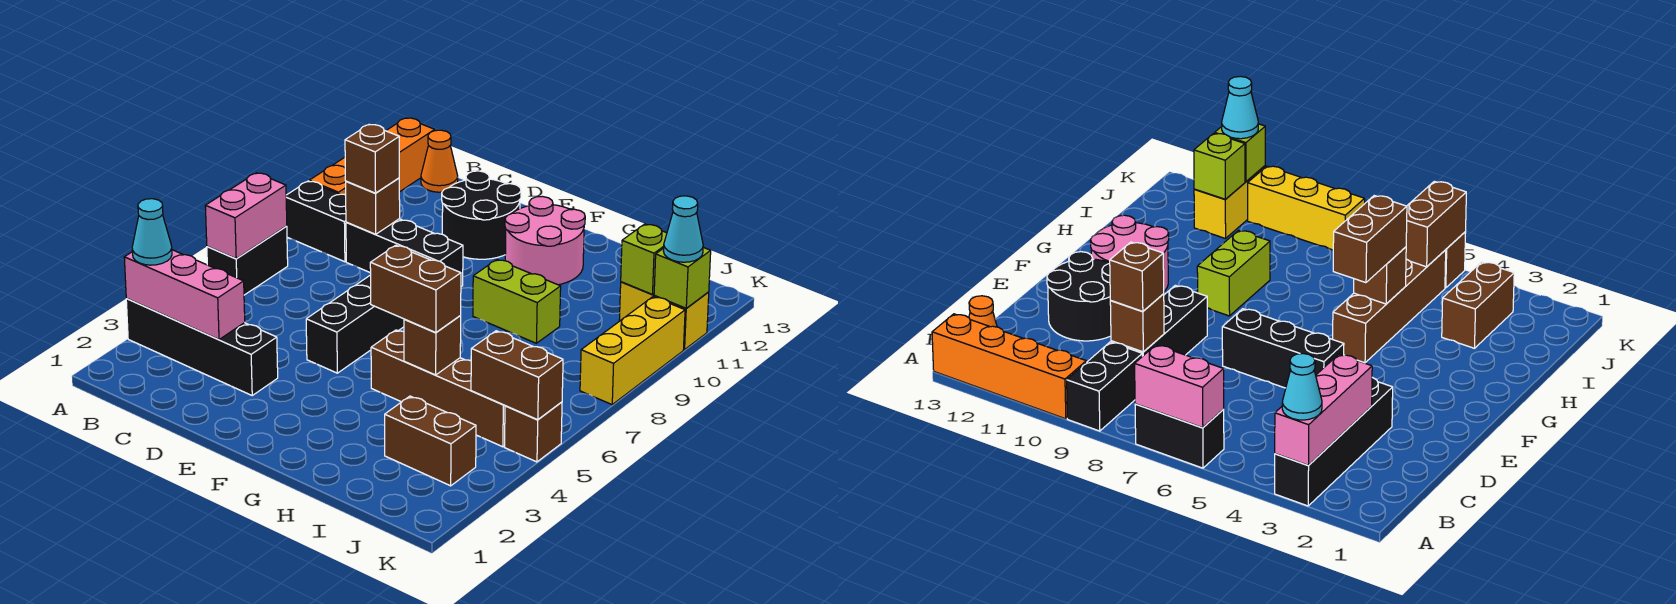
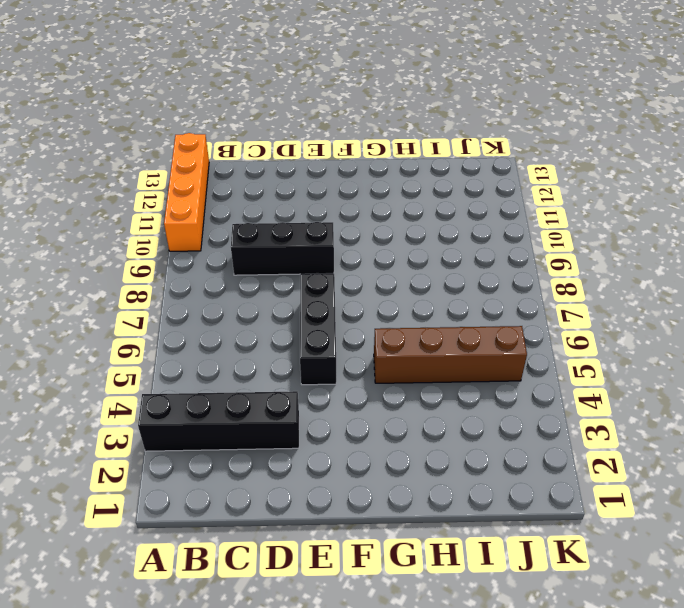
none -> black 1x2 brick [207,226,288,295]
none -> black 1x2 brick [286,181,346,262]
none -> orange 1x1 cone [421,130,458,192]

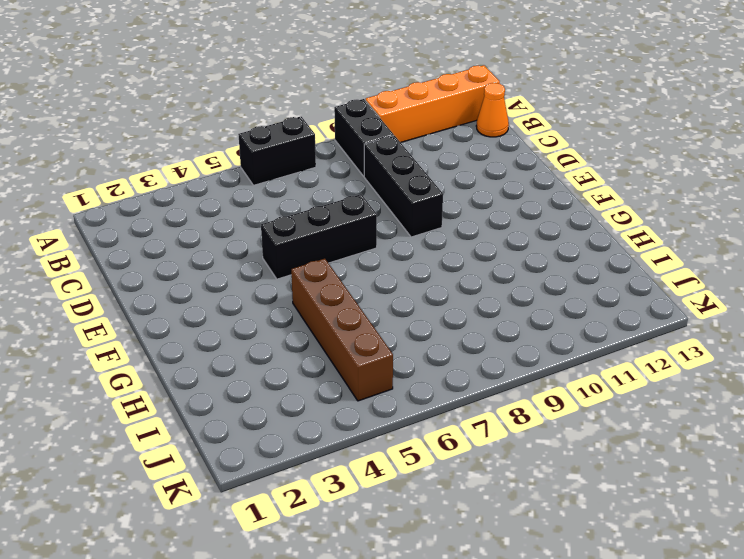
none -> black 1x4 brick [126,299,278,395]
none -> black 2x2 round brick [442,171,521,259]
none -> pink 2x2 round brick [505,196,585,285]

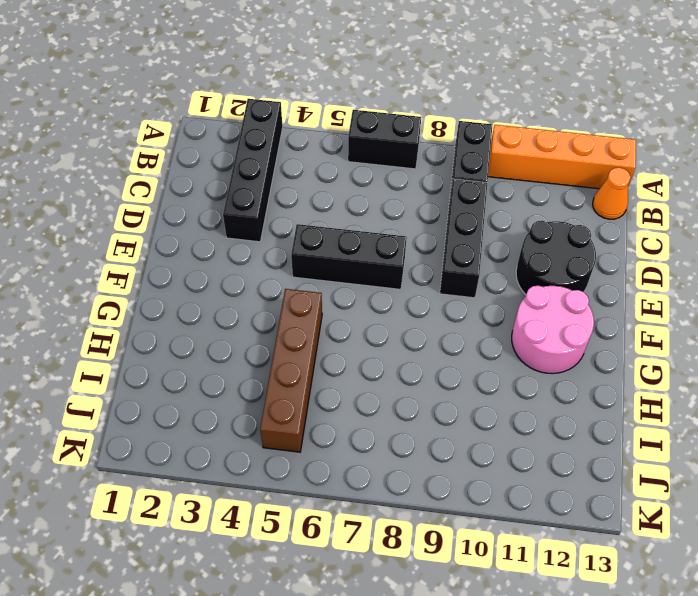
none -> lime 1x2 brick [473,260,561,343]
none -> brown 1x2 brick [385,396,476,486]
none -> yellow 1x2 brick [619,282,709,350]

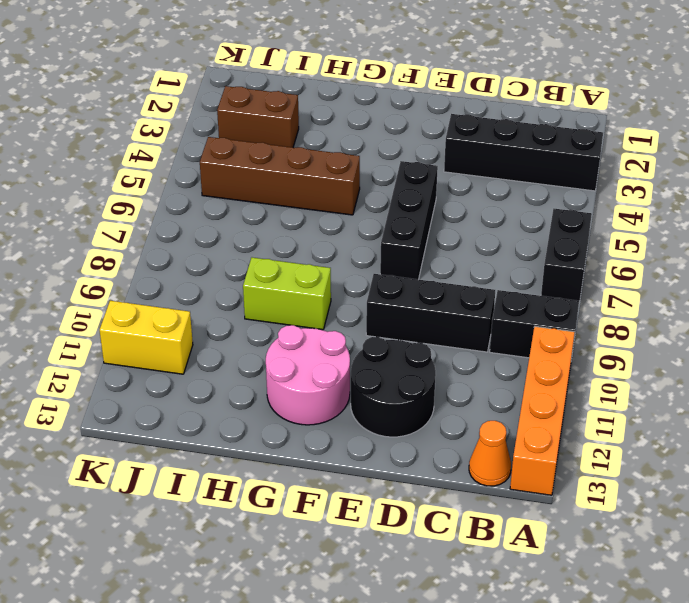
none -> brown 1x1 brick [505,402,562,462]
none -> yellow 1x3 brick [580,297,685,404]
none -> pink 1x3 brick [124,250,245,339]

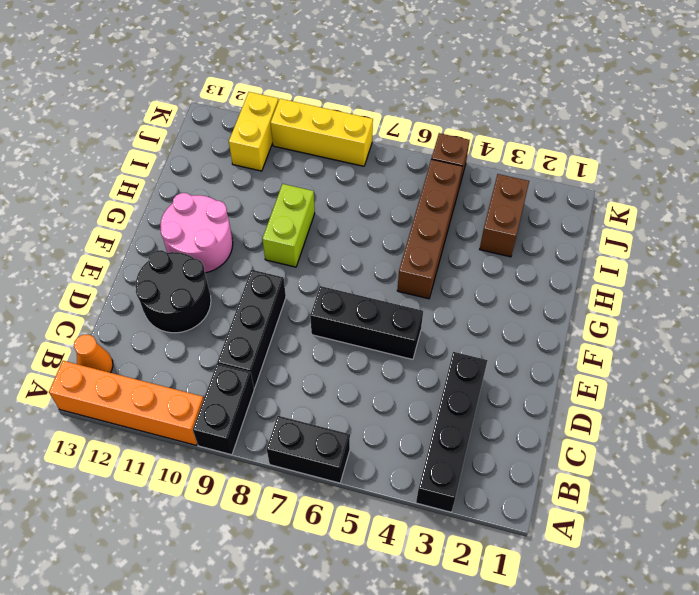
none -> pink 1x3 brick [124,250,245,339]
none -> pink 1x2 brick [205,173,287,259]
none -> brown 1x1 brick [346,178,400,234]

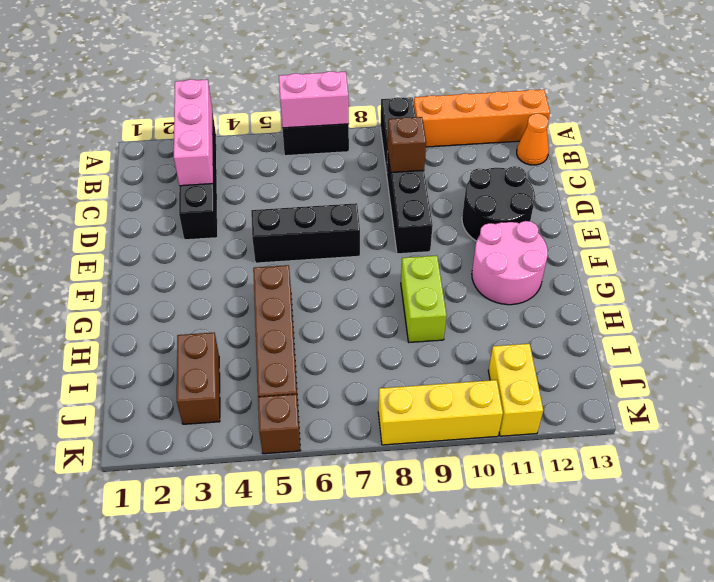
none -> brown 1x1 brick [404,316,461,375]
none -> brown 1x2 brick [471,331,563,420]
none -> lime 1x1 brick [621,224,667,294]

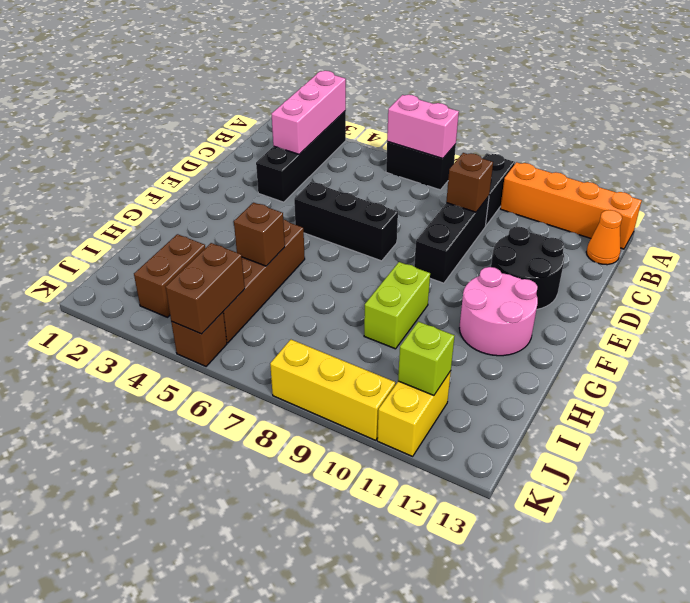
none -> lime 1x1 brick [654,247,711,308]
none -> cyan 1x1 cone [132,199,172,265]
none -> brown 1x1 brick [345,125,399,193]

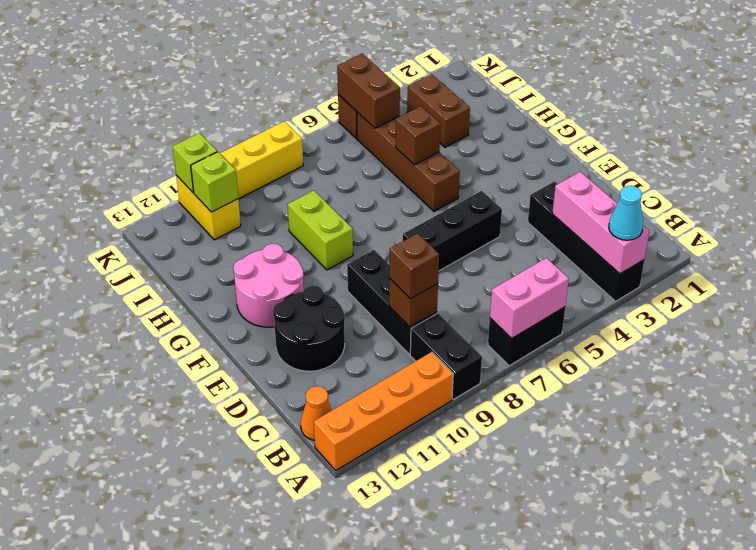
none -> brown 1x2 brick [370,245,461,333]
none -> cyan 1x1 cone [664,196,703,262]

